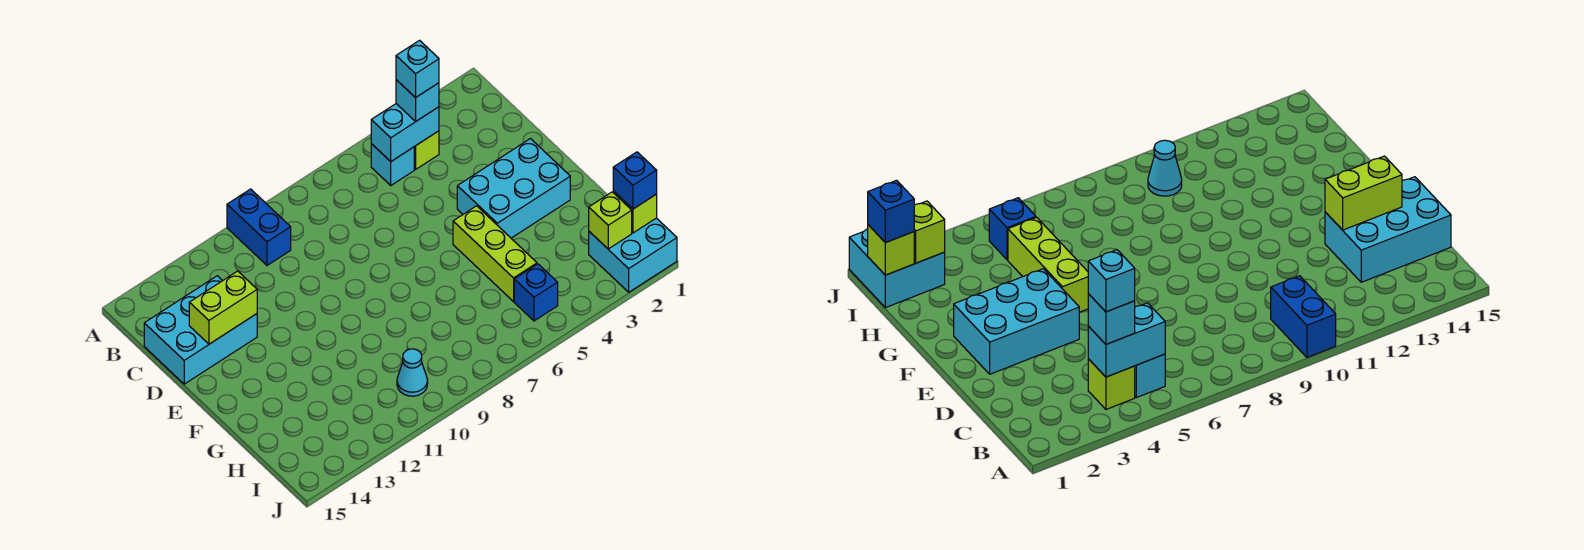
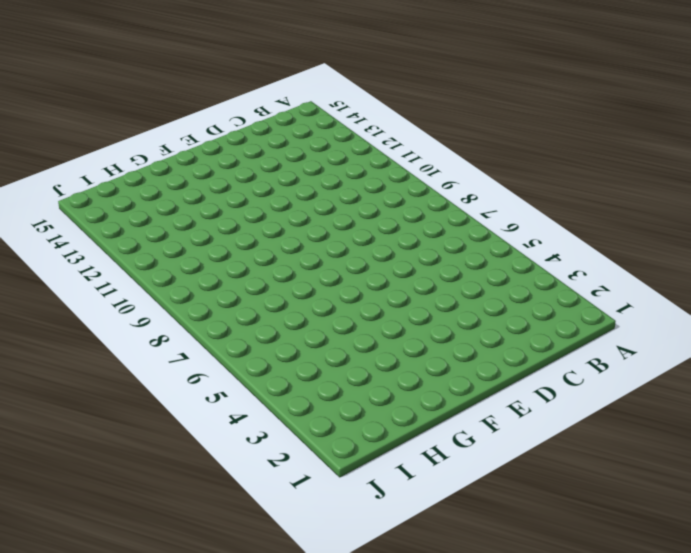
none -> blue 1x2 brick [227,189,291,265]
none -> lime 1x1 brick [414,131,439,169]
none -> cyan 1x1 brick [371,144,414,185]

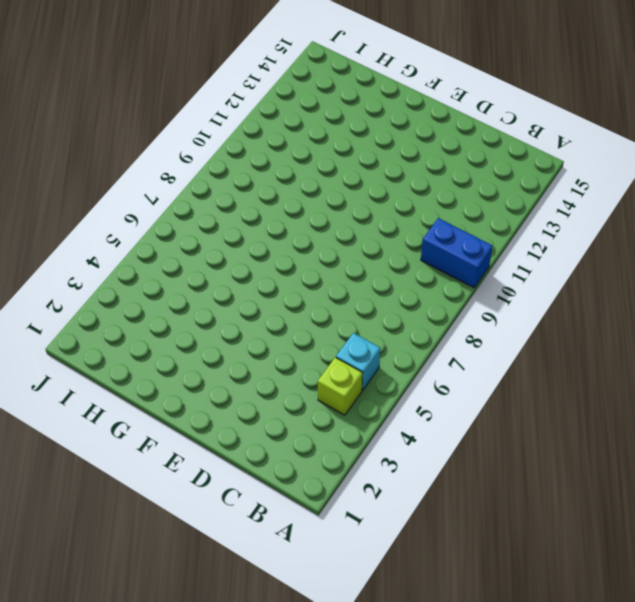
none -> cyan 2x3 brick [144,276,257,384]
none -> cyan 2x3 brick [457,139,570,238]
none -> lime 1x3 brick [453,206,537,302]

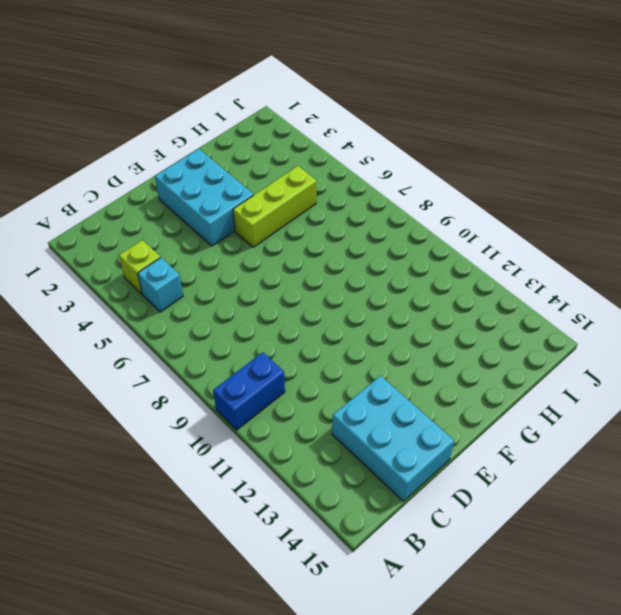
none -> cyan 2x2 brick [589,218,677,292]
none -> blue 1x1 brick [514,264,558,321]
none -> cyan 1x1 cone [397,349,428,396]

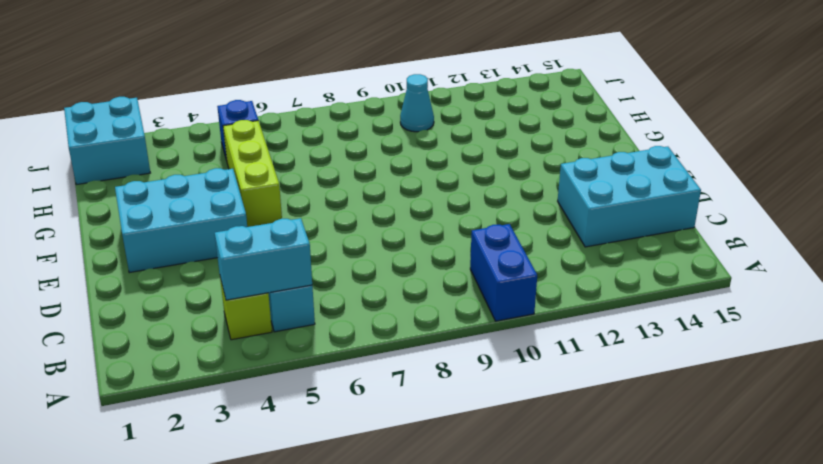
none -> lime 1x2 brick [189,271,257,344]
none -> lime 1x1 brick [613,191,657,233]
none -> lime 1x1 brick [589,192,632,249]

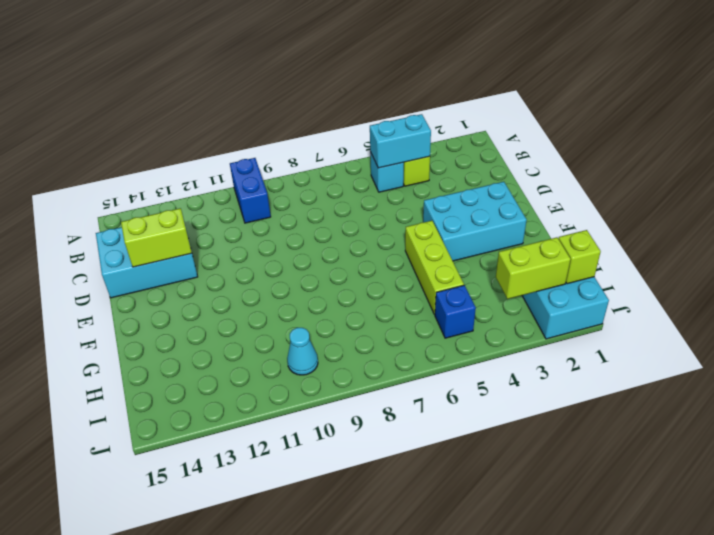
lime 1x2 brick [496,237,571,299] -> lime 1x1 brick [589,192,632,249]
none -> cyan 1x1 brick [396,80,439,122]
none -> blue 1x1 brick [613,152,657,209]
none -> cyan 1x1 brick [396,40,439,98]

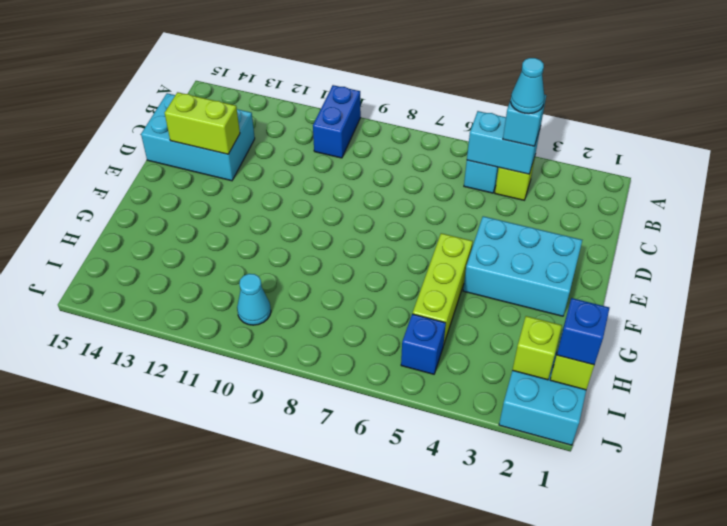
cyan 1x1 cone [511,58,544,114] -> cyan 1x1 brick [396,40,439,98]

